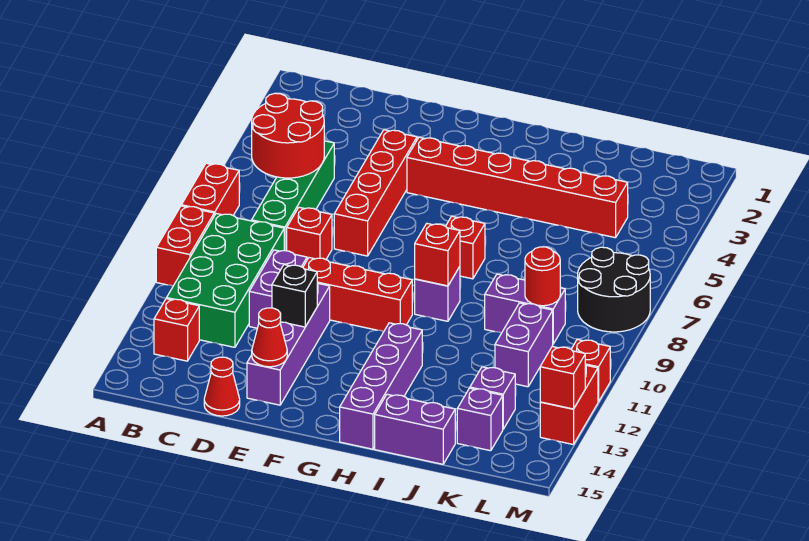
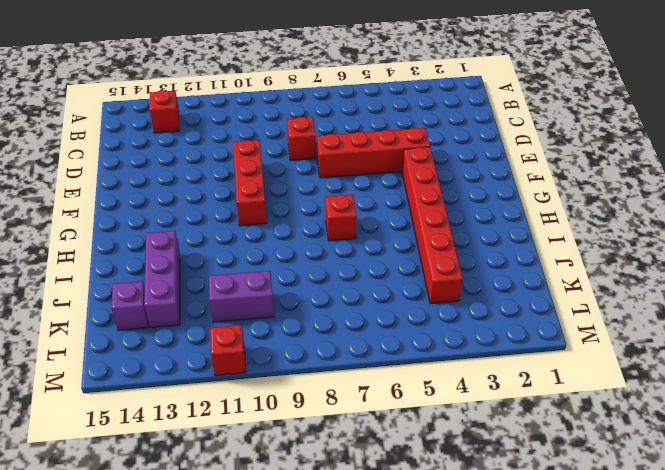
purple 1x3 brick [144,231,180,328] -> purple 1x1 brick [470,367,515,429]
none -> red 1x2 brick [181,163,239,216]
none -> red 1x2 brick [156,206,214,286]
none -> green 2x4 brick [167,214,284,347]

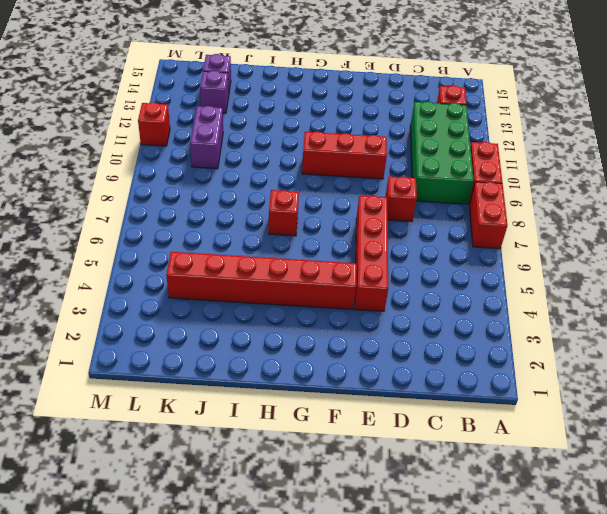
none -> green 1x4 brick [252,141,334,251]
none -> purple 1x2 brick [249,250,307,328]
none -> red 1x1 cone [204,357,240,416]

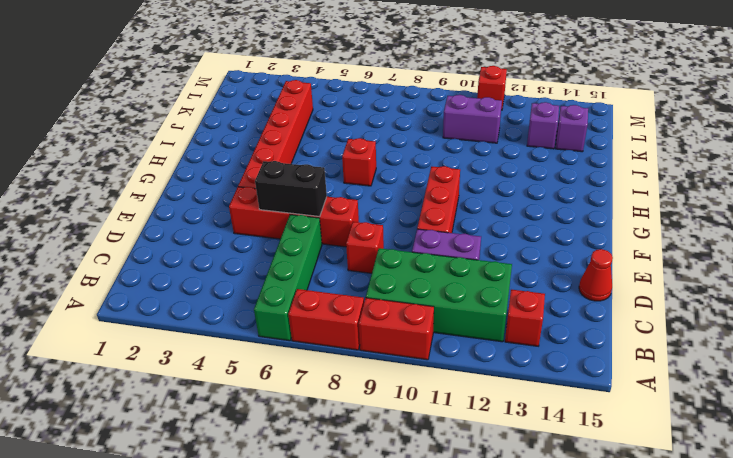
green 1x4 brick [254,215,322,341] -> green 1x4 brick turned to [252,141,334,251]
black 1x2 brick [255,161,327,217] -> none
none -> purple 1x4 brick [247,283,330,405]
none -> purple 1x1 brick [415,267,460,321]
none -> purple 1x4 brick [340,323,422,449]

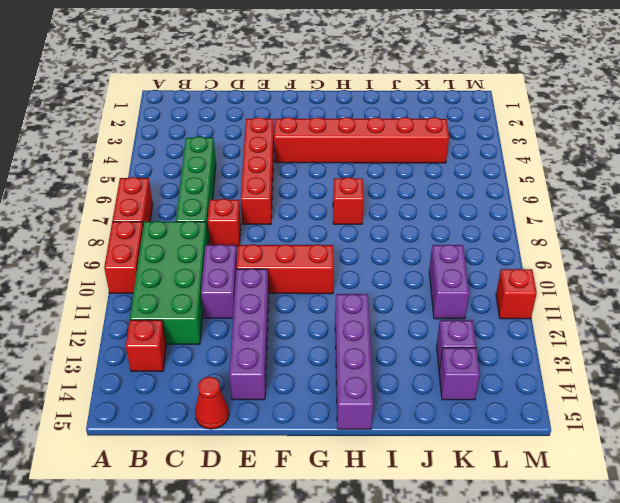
none -> purple 1x1 brick [415,267,460,321]
none -> purple 1x2 brick [375,394,455,464]
none -> purple 1x2 brick [485,274,565,344]

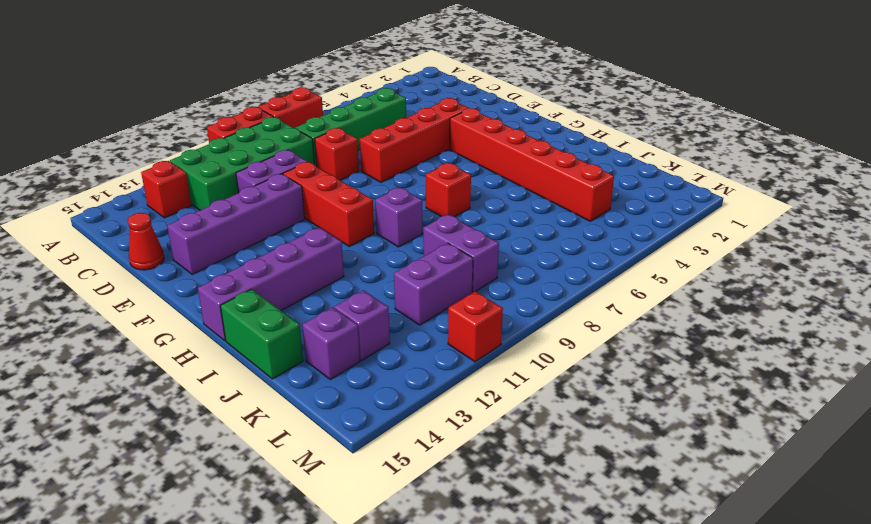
green 1x2 brick [221,289,303,379] -> purple 1x2 brick [375,394,455,464]
none -> black 2x2 round brick [578,247,650,332]
none -> red 1x2 brick [540,365,598,445]
none -> red 2x2 round brick [252,93,324,178]

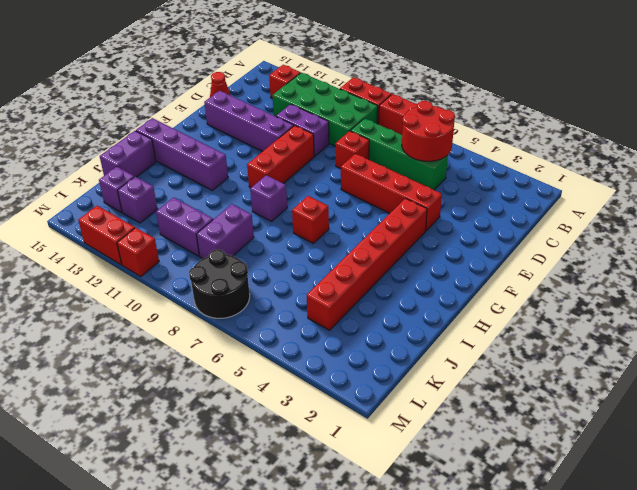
none -> black 1x1 brick [272,265,317,327]
none -> red 1x1 cone [252,308,287,367]
none -> red 1x1 brick [415,224,460,286]

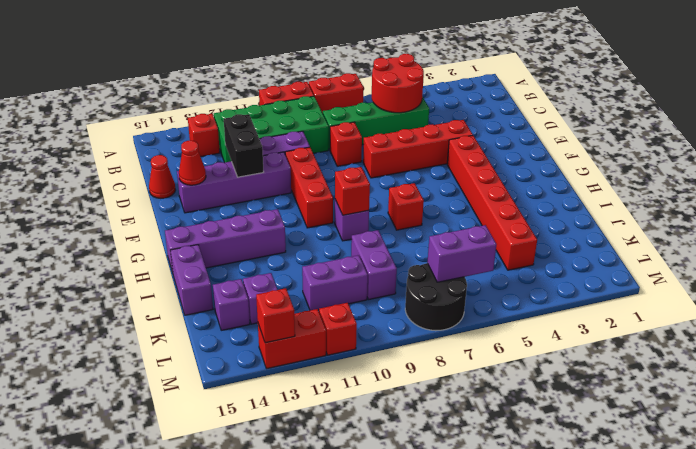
black 1x2 brick [224,114,264,177] -> black 1x1 brick [272,265,317,327]
purple 1x2 brick [427,225,497,282] -> none
none -> red 1x1 round brick [525,247,560,306]

